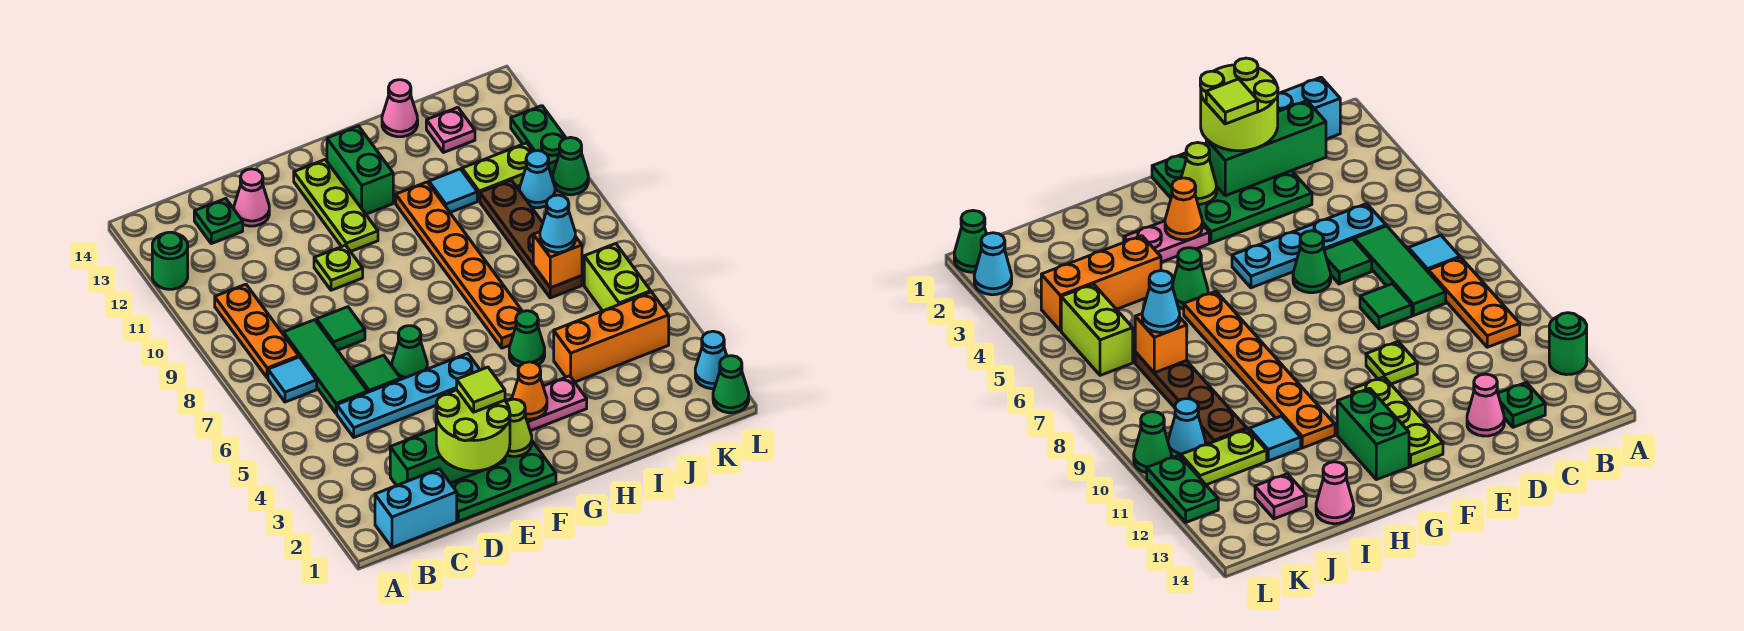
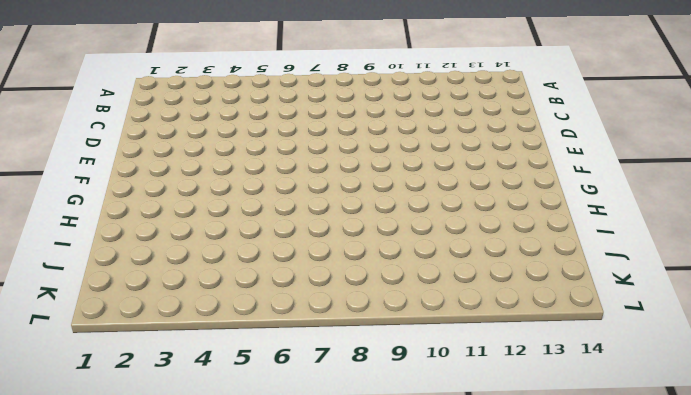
none -> green 1x1 round brick [152,232,188,289]
none -> cyan 1x2 brick [375,469,457,547]
none -> cyan 1x1 tile [268,357,317,402]
none -> orange 1x3 plate [215,284,299,378]

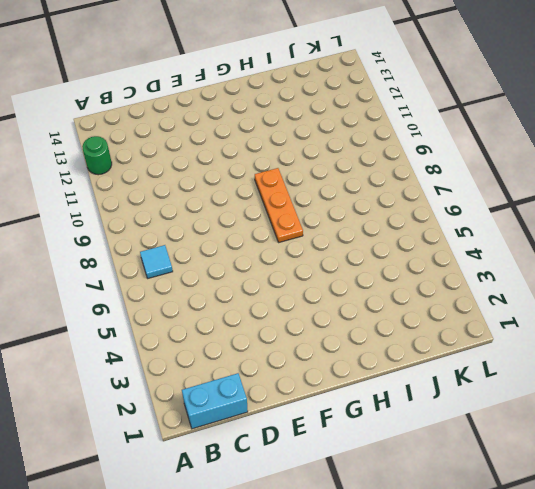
orange 1x3 plate [255,168,303,242] -> orange 1x3 plate moved to [215,284,299,378]
none -> cyan 1x4 plate [337,353,480,437]
none -> green 1x3 tile [283,320,368,413]
none -> green 1x1 plate [194,199,243,244]
none -> green 3x3 plate [408,432,556,521]

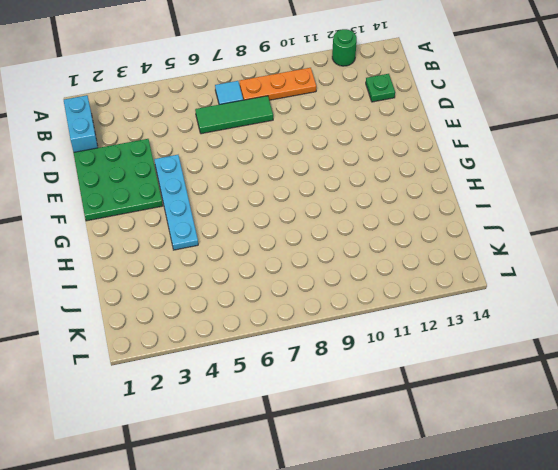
cyan 1x4 plate [154,155,198,250] -> cyan 1x4 plate moved to [337,353,480,437]
none -> green 1x1 tile [352,355,401,392]
none -> green 1x1 tile [317,307,365,350]
none -> pink 1x1 cone [234,169,269,226]
none -> green 1x1 cone [392,326,427,379]

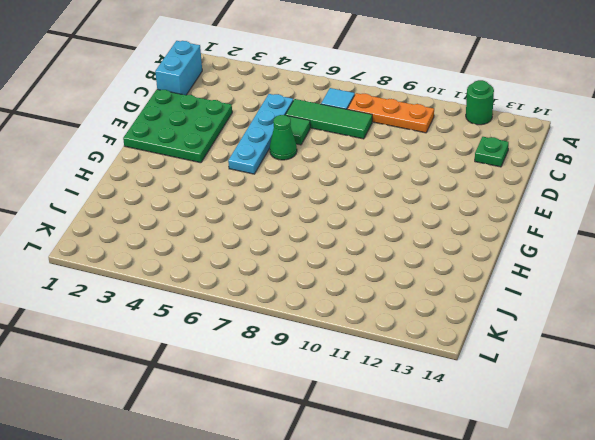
none -> green 1x1 tile [317,307,365,350]
none -> pink 1x1 cone [234,169,269,226]
none -> lime 1x1 plate [314,245,363,290]
none -> lime 1x3 plate [294,160,378,252]

